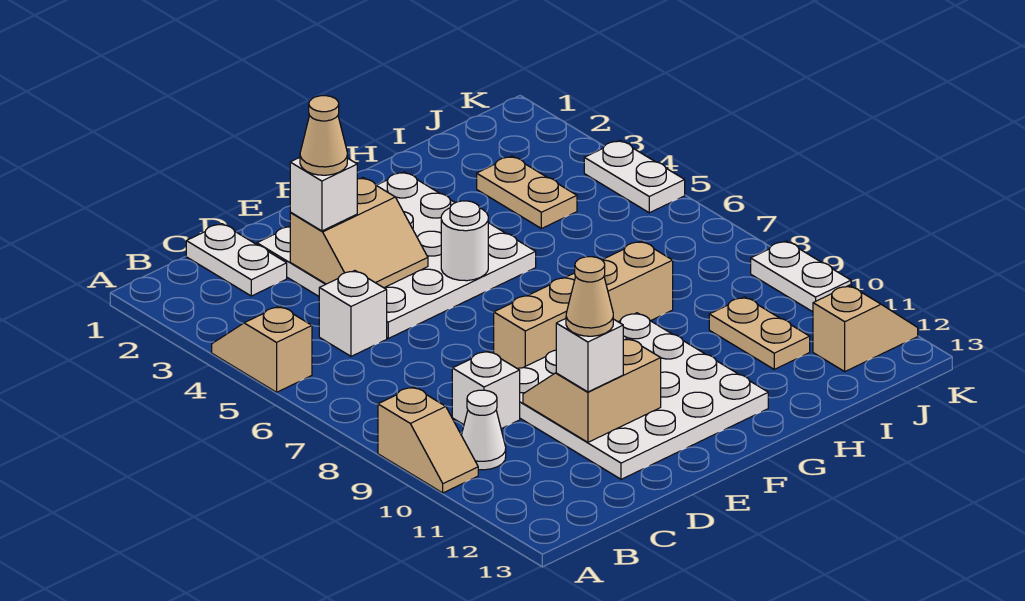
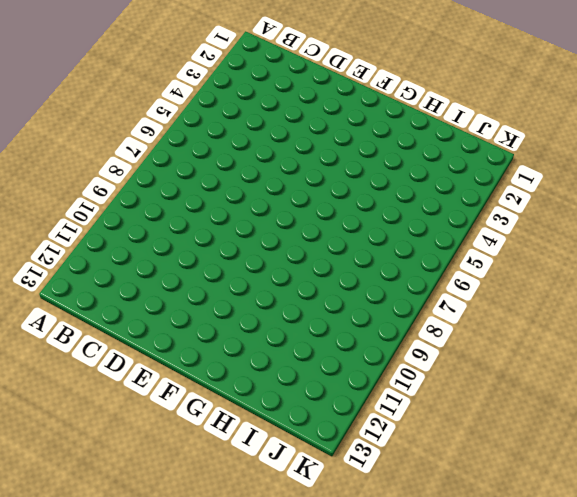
none -> tan 1x2 slope [212,306,312,392]
none -> tan 1x2 slope [378,387,478,493]
none -> white 1x1 cone [461,390,506,470]

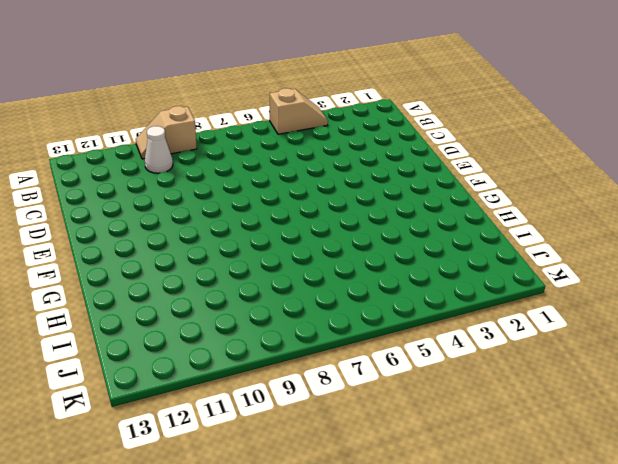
none -> white 1x2 plate [186,224,287,296]
none -> white 1x1 brick [319,271,387,356]
none -> white 1x1 brick [452,351,520,429]

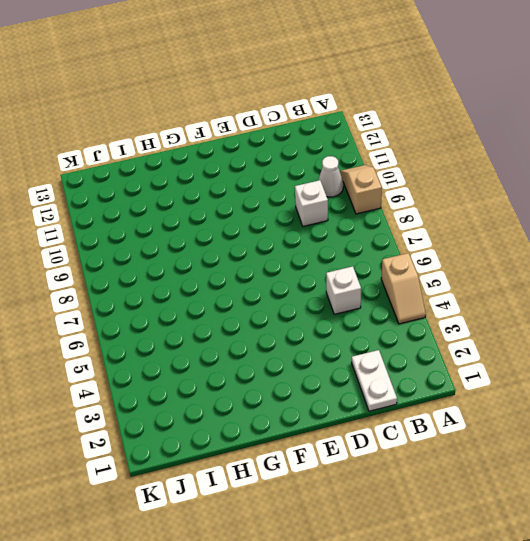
none -> white 4x4 plate [257,172,536,338]
none -> white 4x4 plate [518,313,768,479]
none -> tan 1x4 brick [494,241,673,369]

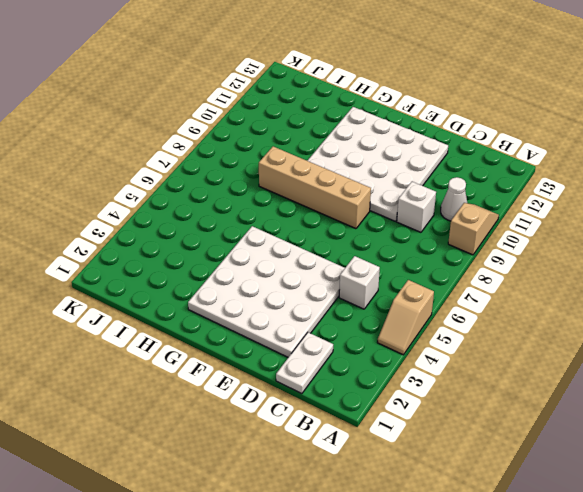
none -> tan 1x2 plate [477,156,577,229]
none -> tan 1x2 plate [709,297,810,369]
none -> tan 1x2 slope [813,285,918,371]

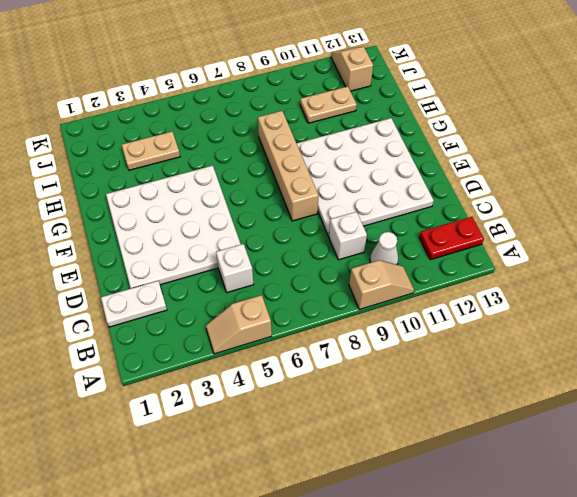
red 1x2 plate [419,217,484,260] -> none
none -> white 1x2 plate [584,140,685,213]
none -> white 1x2 plate [751,241,851,312]
none -> tan 2x2 slope [290,178,428,288]

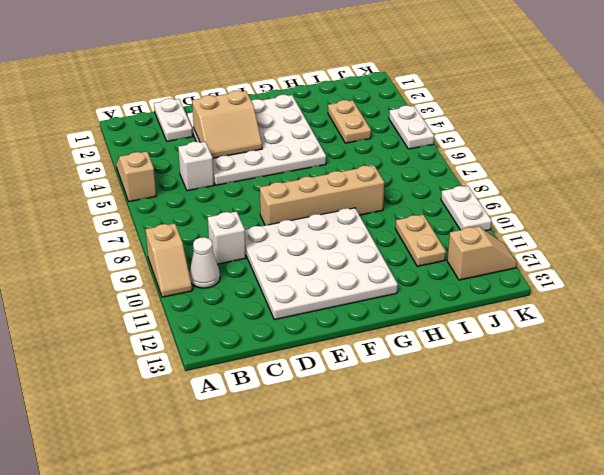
none -> tan 2x2 slope [523,338,661,442]
none -> white 1x1 round brick [441,201,488,281]
none -> white 1x1 brick [290,158,357,231]

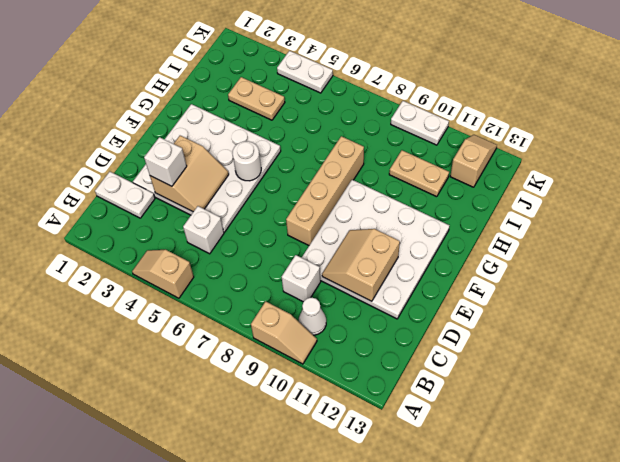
none -> white 1x1 brick [556,319,623,392]
none -> tan 1x1 cone [300,96,347,175]
none -> tan 1x1 cone [566,257,613,336]

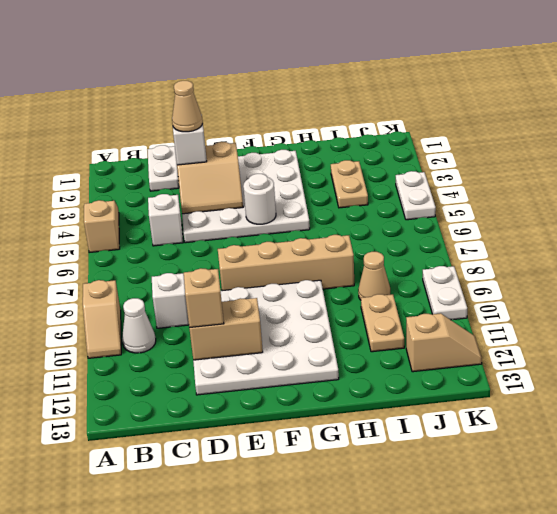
tan 1x1 brick [184,268,224,328] -> white 1x1 brick [556,319,623,392]
tan 1x1 cone [358,252,390,300] -> tan 1x1 cone moved to [566,257,613,336]

